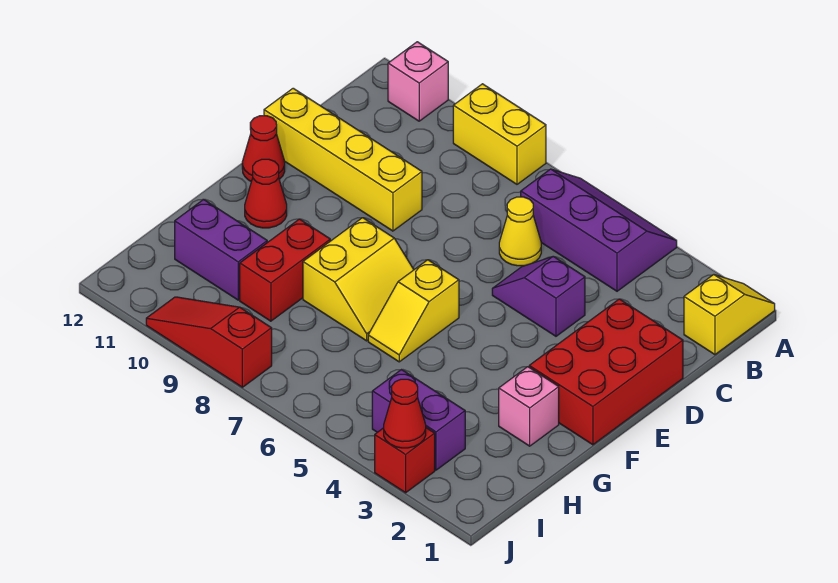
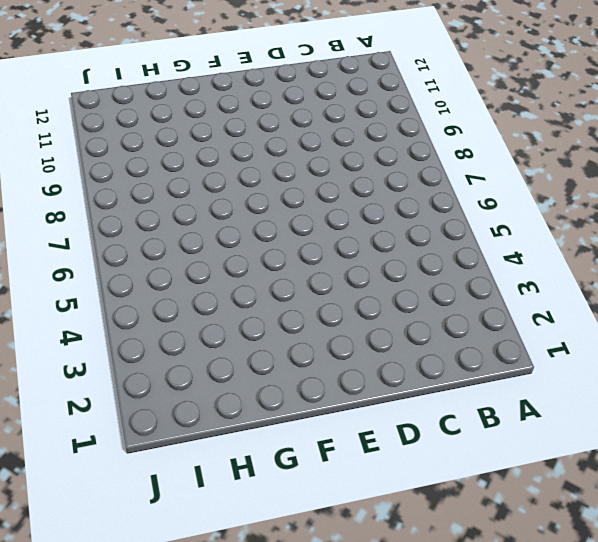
none -> yellow 1x2 slope [684,275,775,355]
none -> purple 2x3 slope [521,169,677,291]
none -> yellow 1x2 brick [453,84,546,184]

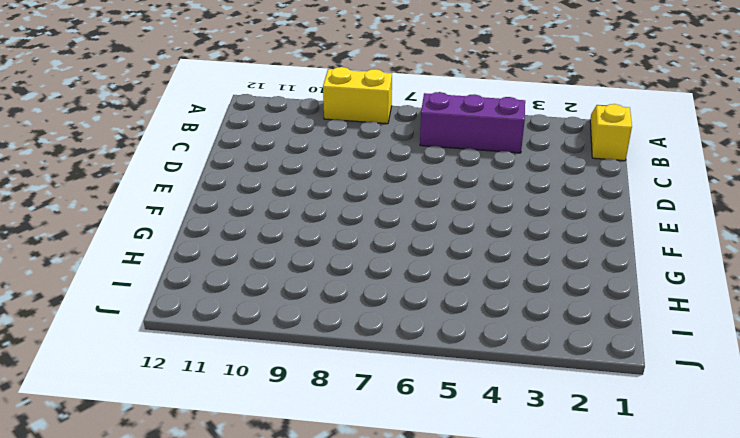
none -> pink 1x1 brick [388,42,448,121]
none -> yellow 1x1 cone [499,197,541,266]
none -> red 2x3 brick [529,299,683,445]

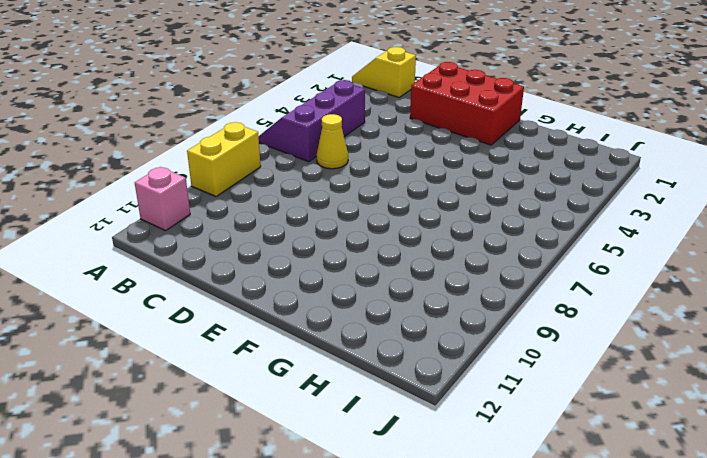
none -> purple 1x2 slope [492,256,585,336]
none -> yellow 1x4 brick [264,88,422,231]
none -> red 1x1 cone [242,116,285,181]

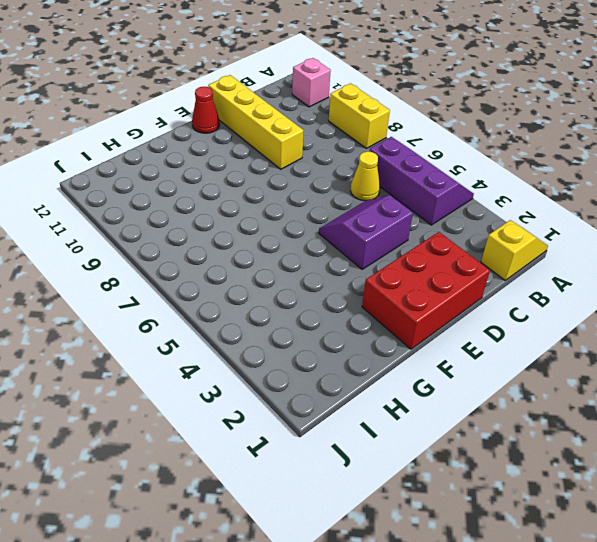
purple 2x2 slope [319,195,413,269] -> purple 1x2 slope [492,256,585,336]
none -> yellow 1x2 slope [368,260,459,362]
none -> yellow 2x2 slope [303,218,414,341]
none -> red 1x1 cone [245,159,287,228]

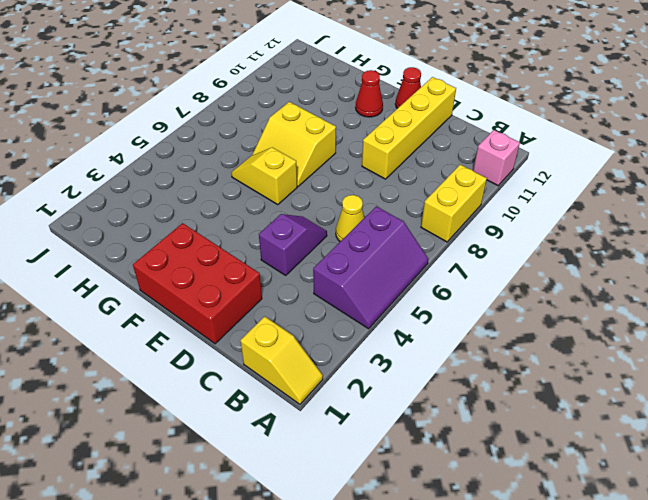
none -> pink 1x1 brick [499,367,559,446]
none -> red 1x2 brick [240,219,330,321]
none -> purple 1x2 brick [175,199,267,300]

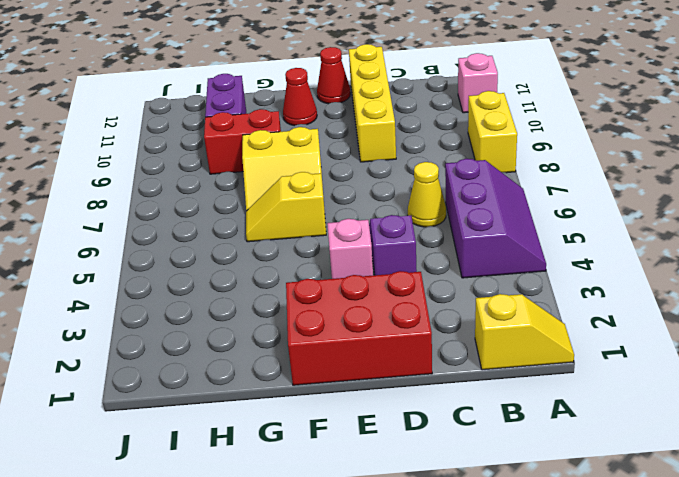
pink 1x1 brick [327,219,373,279] -> pink 1x1 brick moved to [499,367,559,446]
none -> purple 1x2 brick [372,370,465,470]
none -> red 1x1 brick [375,428,435,493]
none -> red 1x3 slope [146,297,272,387]

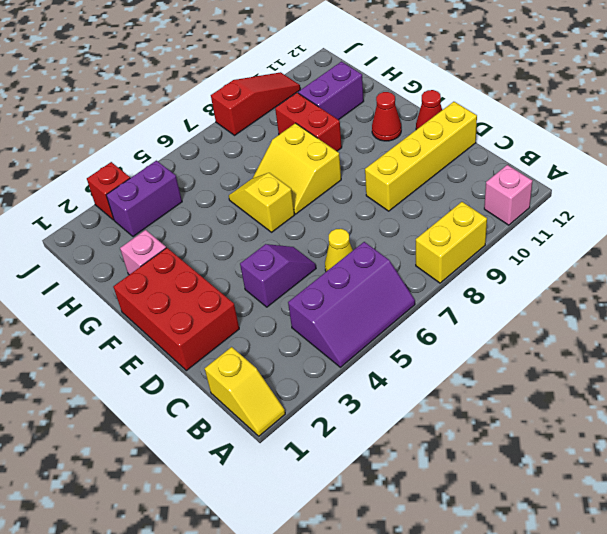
none -> red 1x1 cone [384,379,426,448]

